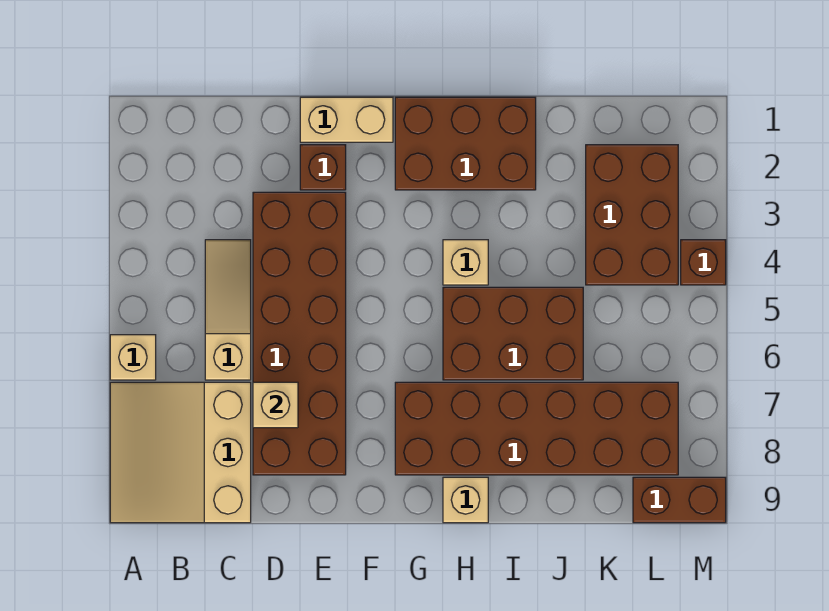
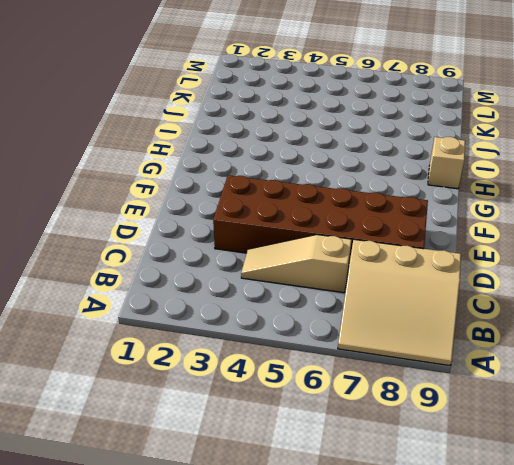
none -> tan 1x1 brick [110,335,156,380]
none -> tan 1x2 brick [300,97,393,142]
none -> brown 1x1 brick [300,145,346,190]

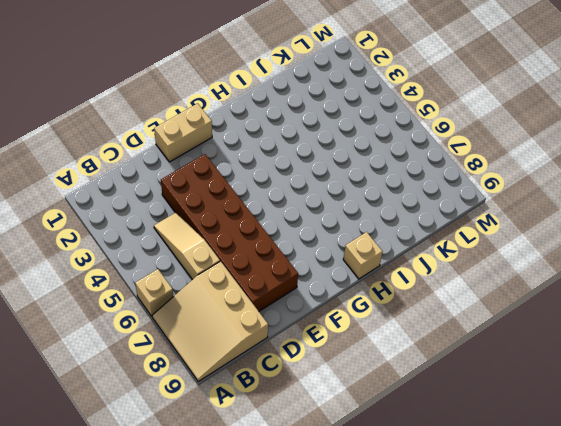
none -> brown 1x1 brick [300,145,346,190]
none -> brown 2x3 brick [395,97,536,190]
none -> brown 2x6 brick [395,382,678,475]

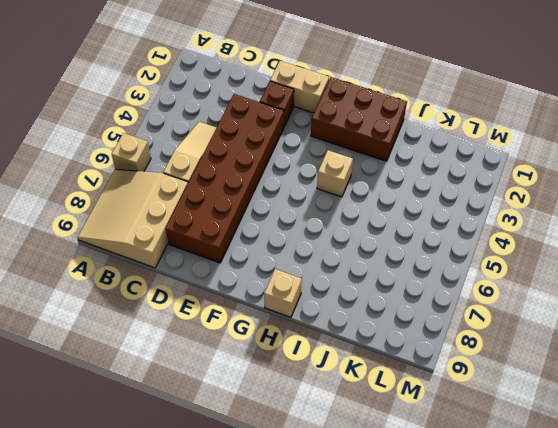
none -> brown 2x6 brick [395,382,678,475]
none -> brown 2x3 brick [443,287,583,380]
none -> brown 2x3 brick [586,145,678,285]

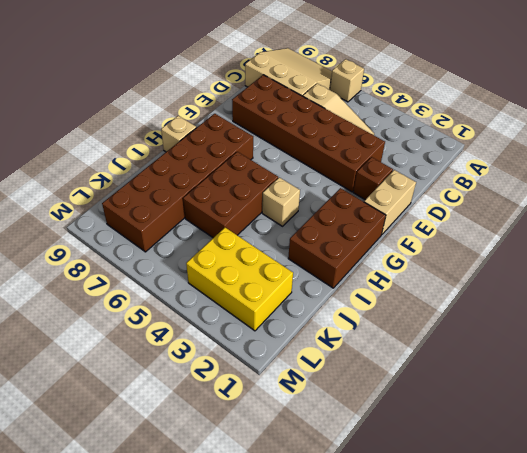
yellow 2x3 brick [186,228,293,331] -> brown 2x3 brick [586,145,678,285]
none -> brown 1x2 brick [633,477,726,523]
none -> brown 1x1 brick [681,240,726,285]
none -> tan 1x1 brick [253,382,298,428]

